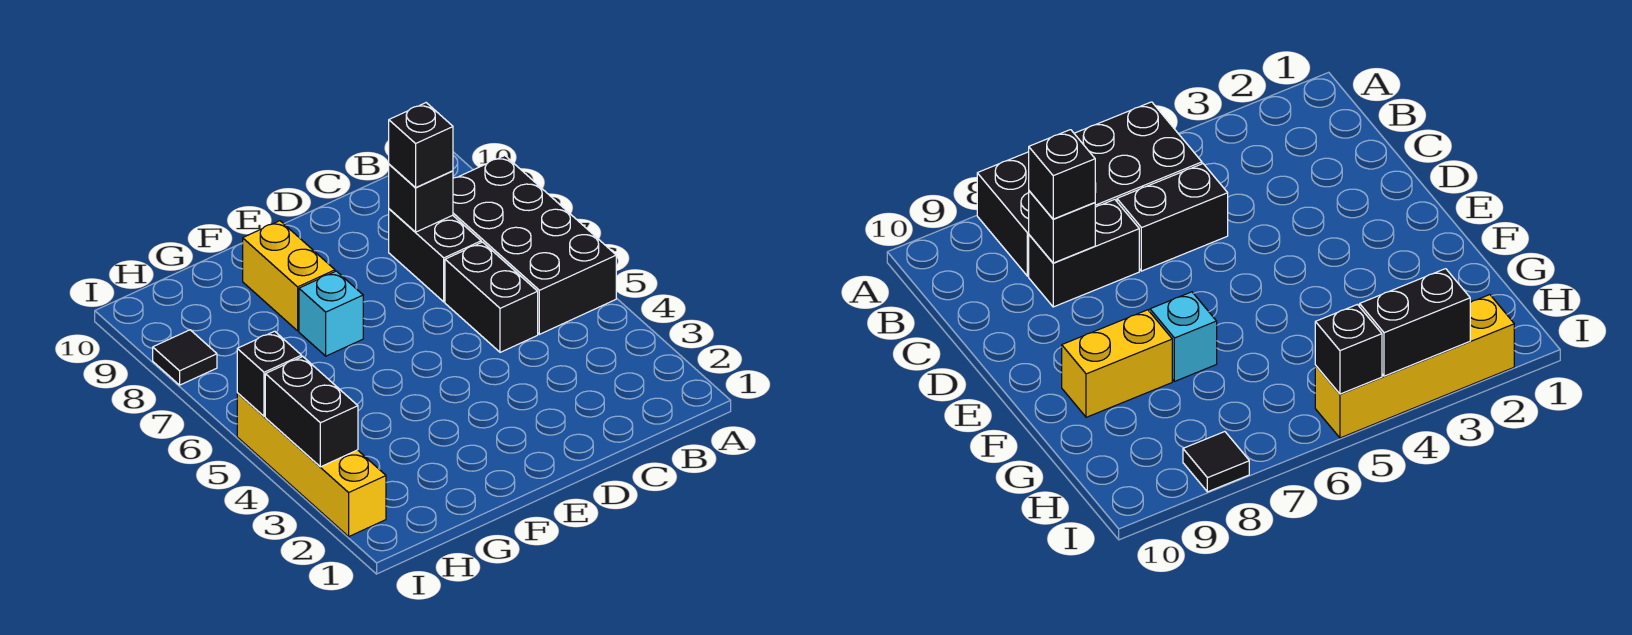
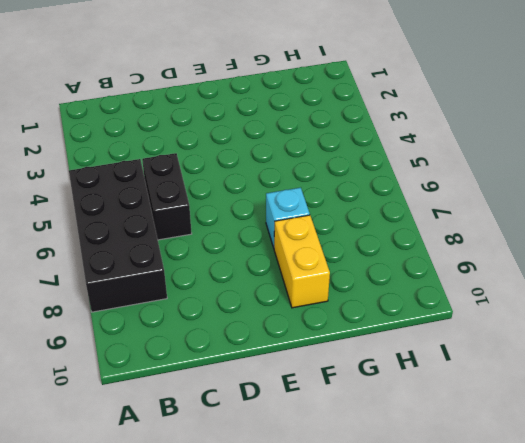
none -> black 1x2 brick [389,209,481,302]
none -> yellow 1x4 brick [237,393,386,536]

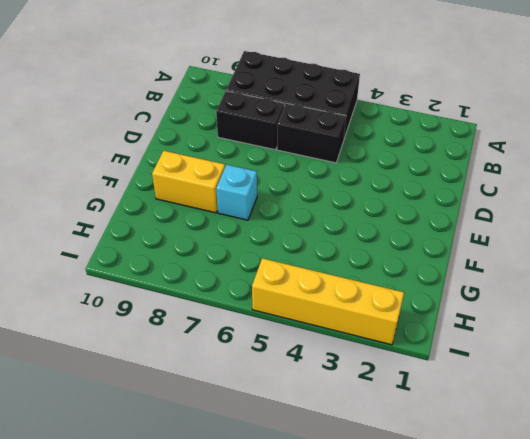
none -> black 1x1 tile [153,330,217,385]
none -> black 1x1 brick [389,164,453,232]

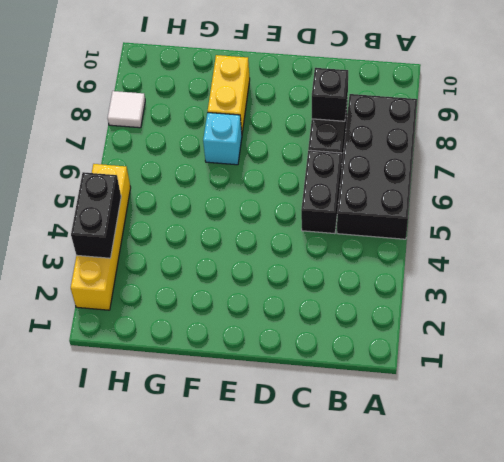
white 1x1 tile [108,91,145,128] -> black 1x1 tile [153,330,217,385]
none -> black 1x1 brick [237,331,302,416]
none -> black 1x1 brick [389,103,453,187]

